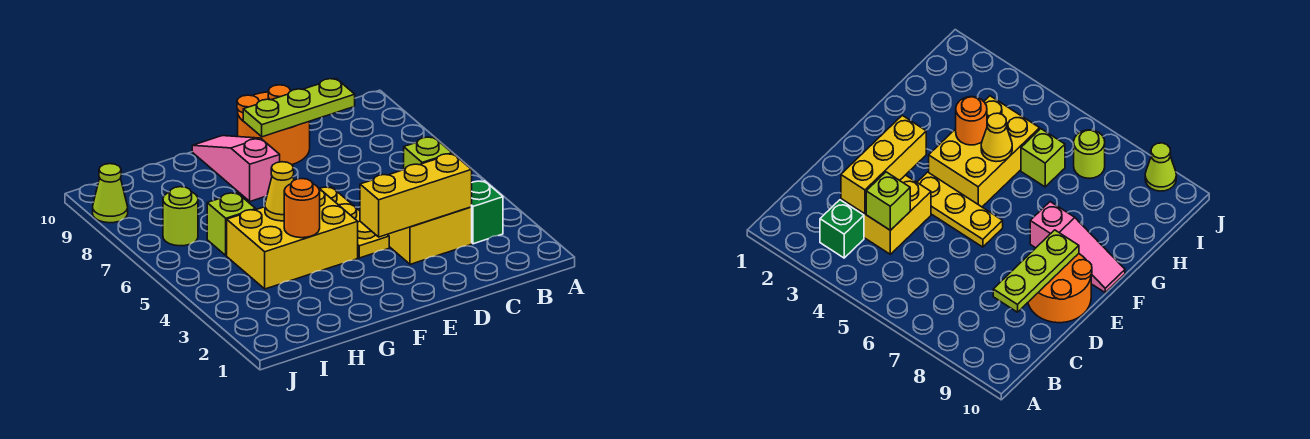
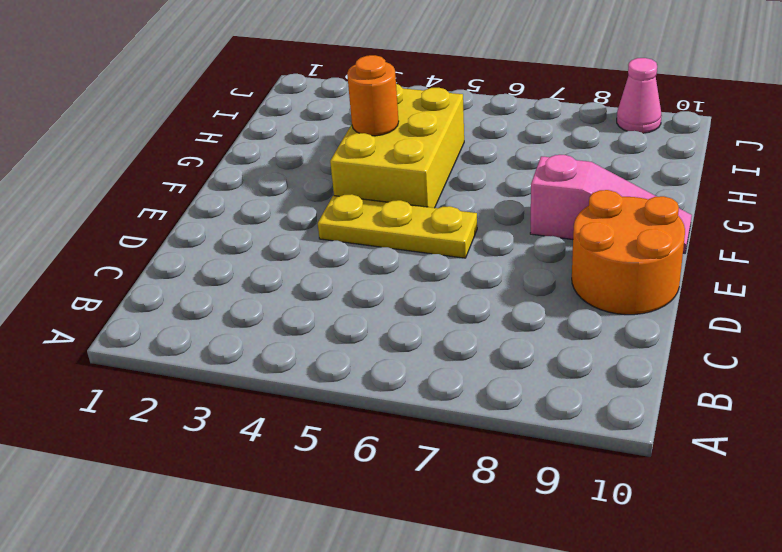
pink 1x1 cone [617,58,662,133] -> lime 1x1 cone [93,164,128,223]
none -> green 1x1 brick [472,181,503,244]
none -> yellow 2x2 brick [387,207,472,264]
none -> lime 1x1 brick [207,193,256,256]

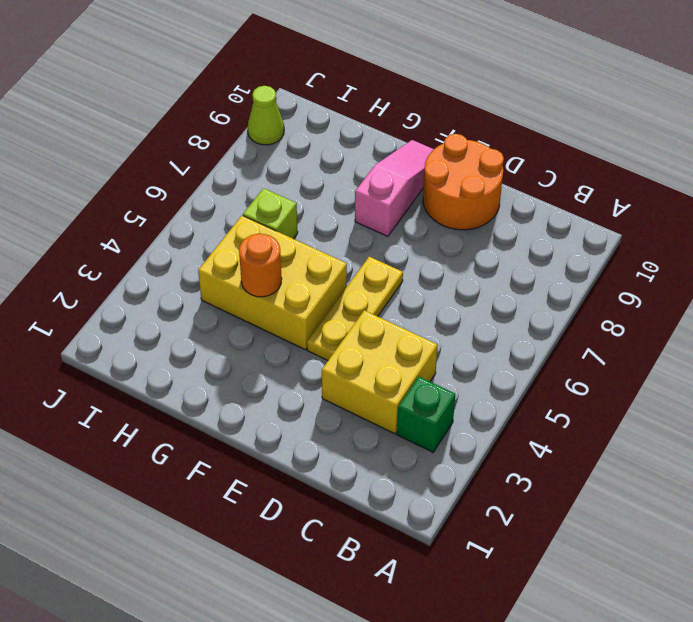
none -> lime 1x1 round brick [163,187,198,246]
none -> yellow 1x3 brick [360,154,472,237]
none -> lime 1x1 brick [404,137,452,169]

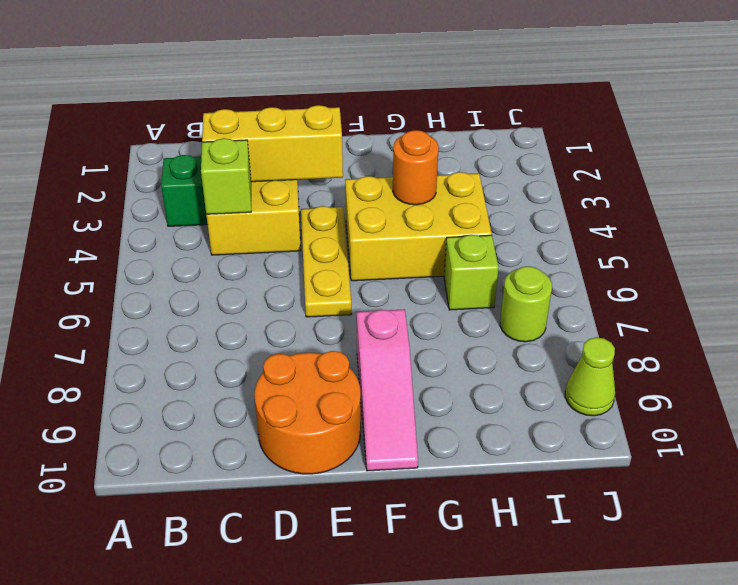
none -> lime 1x3 plate [243,79,355,137]
none -> yellow 1x1 cone [265,162,294,221]

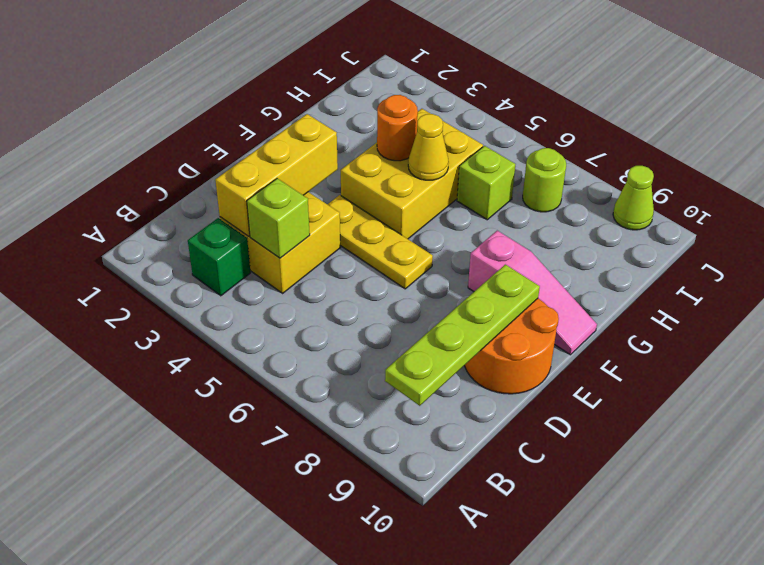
lime 1x4 plate [385,265,540,406] -> lime 1x3 plate [243,79,355,137]

